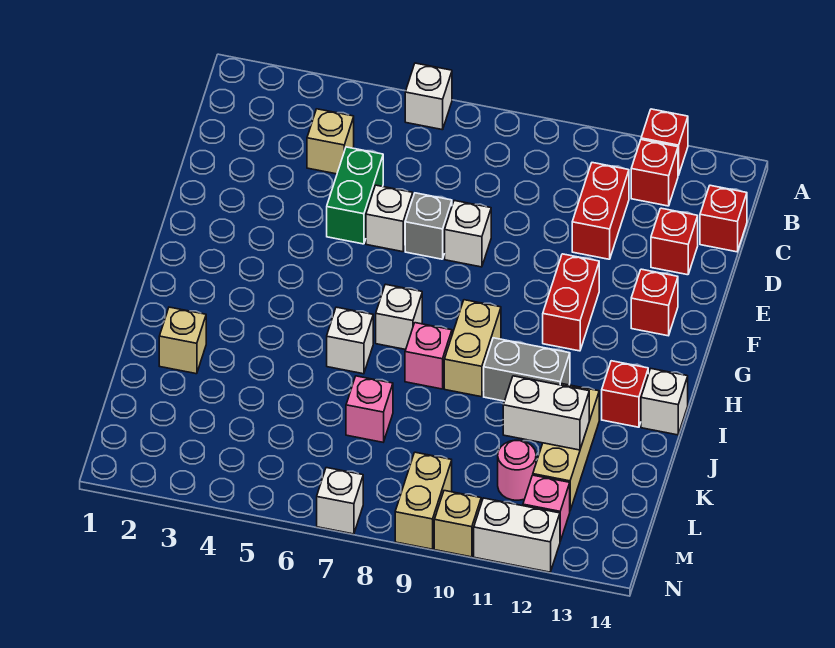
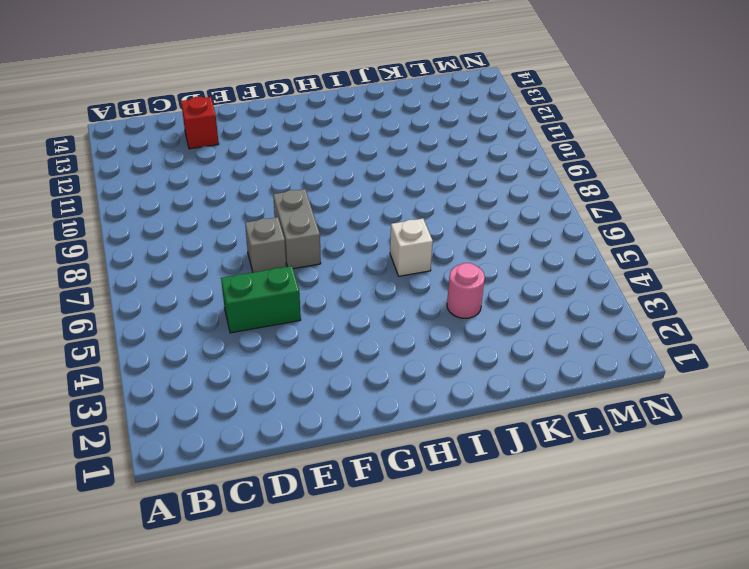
grey 1x2 brick [273,189,321,269] -> grey 1x2 brick moved to [484,338,570,401]
pink 1x1 round brick [447,263,485,318] -> pink 1x1 round brick moved to [498,440,536,500]
none -> white 1x1 brick [405,63,452,130]
none -> red 1x1 brick [641,109,688,175]
none -> red 1x1 brick [631,140,678,206]
none -> tan 1x1 brick [307,109,354,174]

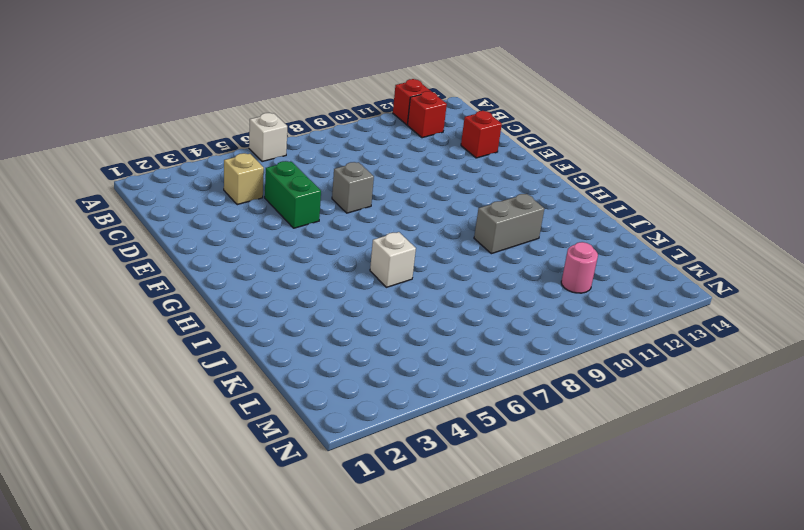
none -> red 1x2 brick [572,163,629,259]
none -> red 1x1 brick [700,185,747,252]
none -> white 1x1 brick [366,185,413,252]
none -> white 1x1 brick [445,201,491,267]

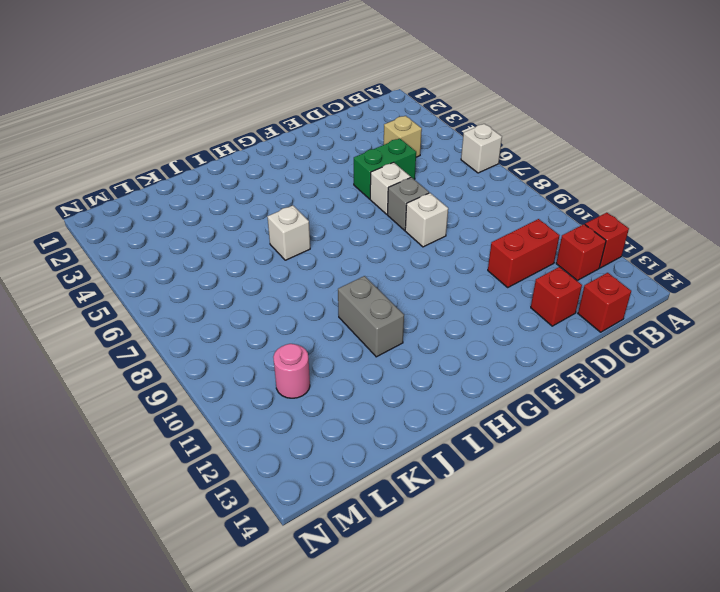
none -> red 1x2 brick [543,254,599,351]
none -> red 1x1 brick [631,269,678,336]
none -> white 1x1 brick [376,284,422,350]
none -> tan 1x2 brick [444,300,501,397]

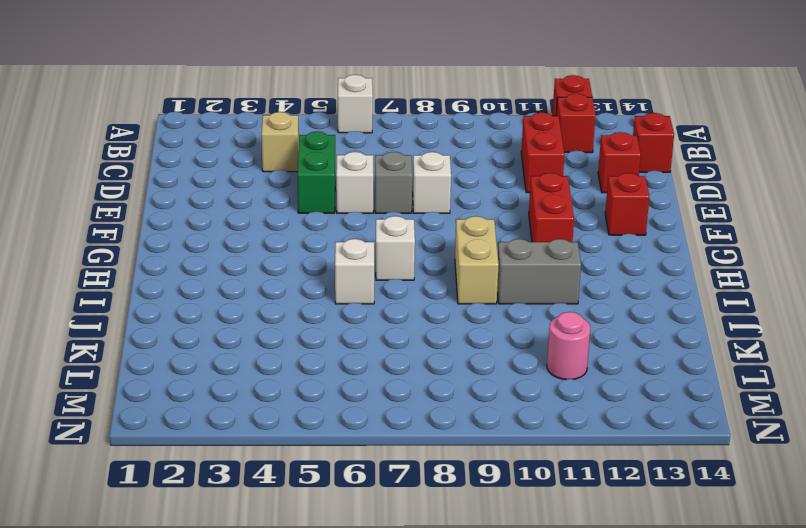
none -> pink 1x1 brick [405,323,452,389]
none -> red 1x1 brick [602,361,648,427]
none -> white 1x1 brick [641,369,688,435]
none -> tan 1x1 brick [159,307,206,374]

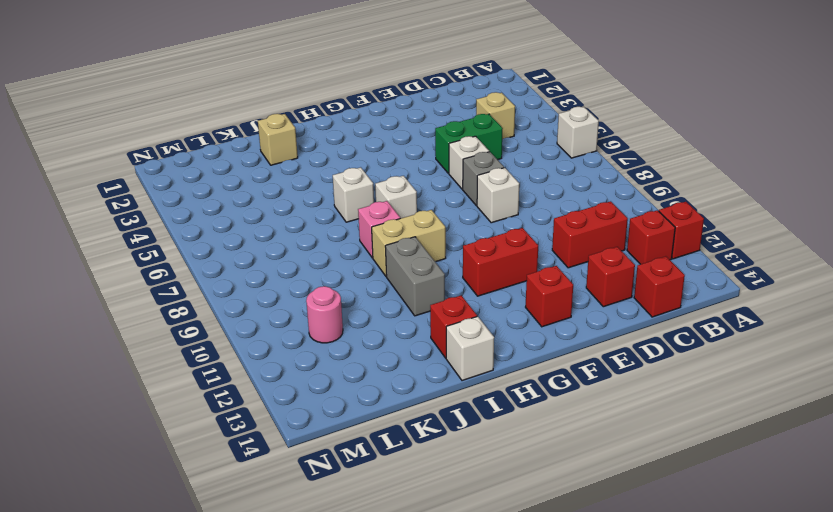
none -> tan 1x3 brick [533,384,599,510]
none -> pink 1x1 brick [346,376,393,442]
none -> tan 1x2 brick [395,452,452,549]
none -> pink 1x1 brick [523,475,570,541]

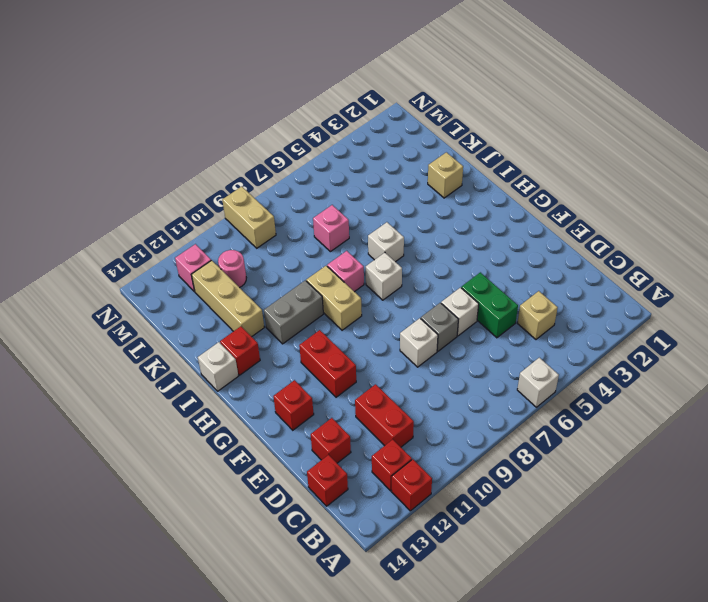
none -> white 1x1 brick [317,468,363,534]
none -> tan 1x1 brick [434,491,481,557]
none -> white 1x2 brick [474,498,560,572]
none -> white 1x2 brick [503,376,589,450]

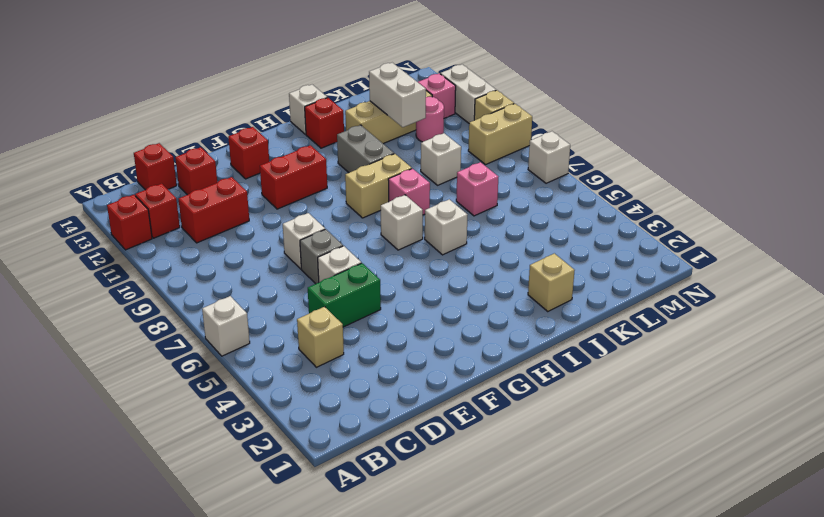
white 1x1 brick [421,133,461,185] -> none

